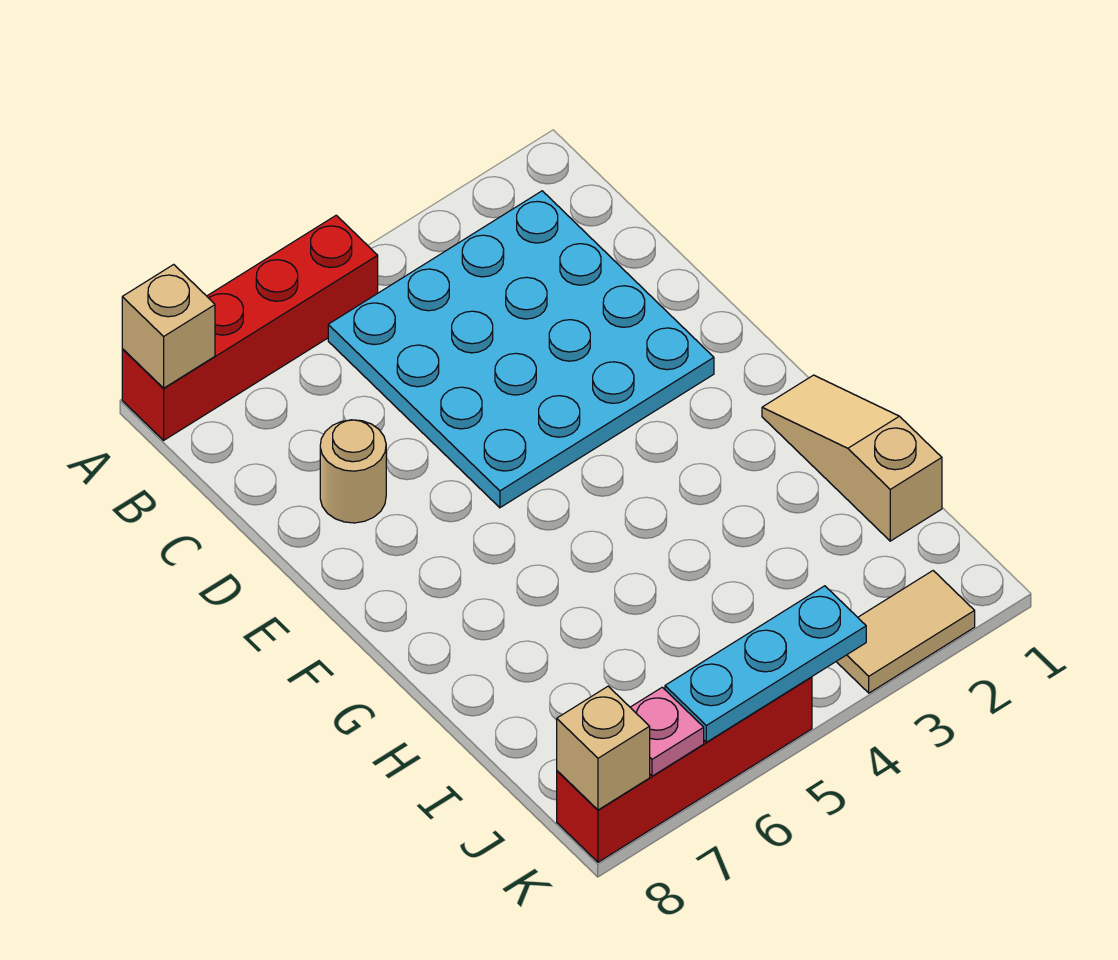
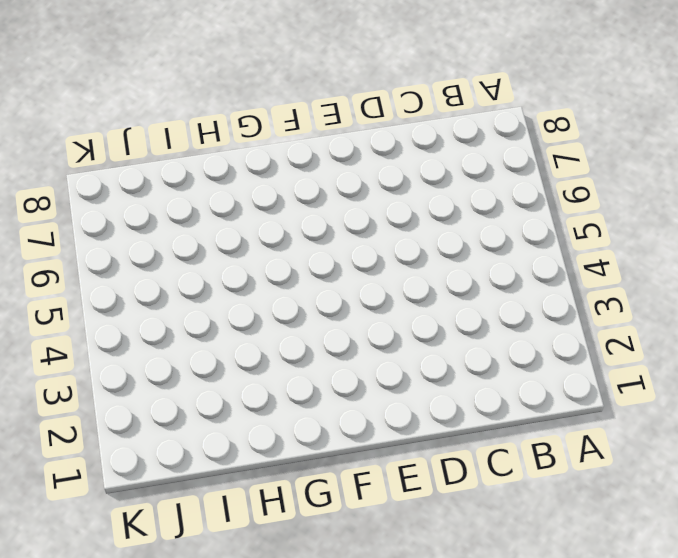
none -> red 1x4 brick [122,215,378,440]
none -> cyan 4x4 plate [328,191,714,508]

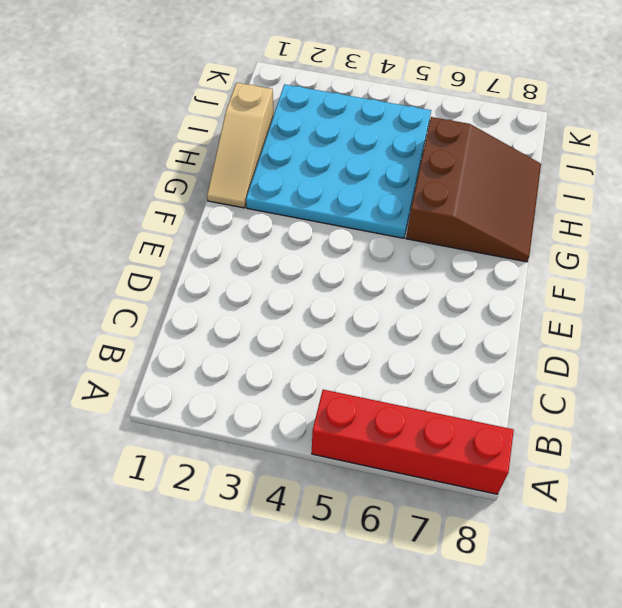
cyan 4x4 plate [246,84,431,238] -> cyan 4x4 plate moved to [328,191,714,508]
brown 3x3 slope [406,117,541,262] -> none
none -> tan 1x1 round brick [320,420,386,523]
none -> tan 1x2 tile [836,571,975,693]

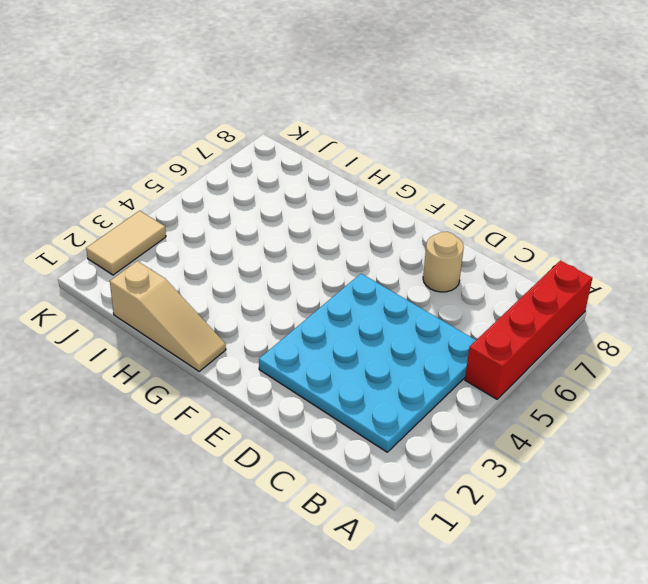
none -> red 1x4 brick [557,677,812,862]
none -> tan 1x1 brick [122,265,215,388]

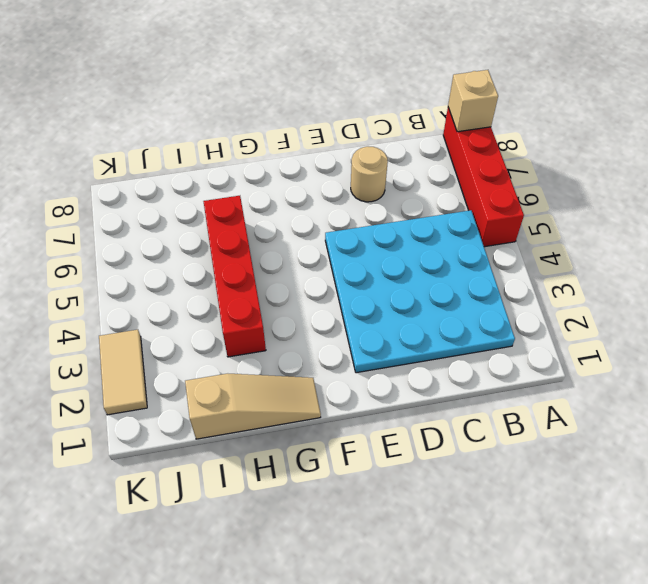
red 1x4 brick [203,196,266,357] -> red 1x4 brick moved to [557,677,812,862]
none -> cyan 1x3 plate [665,586,866,742]
none -> pink 1x1 plate [630,687,704,776]

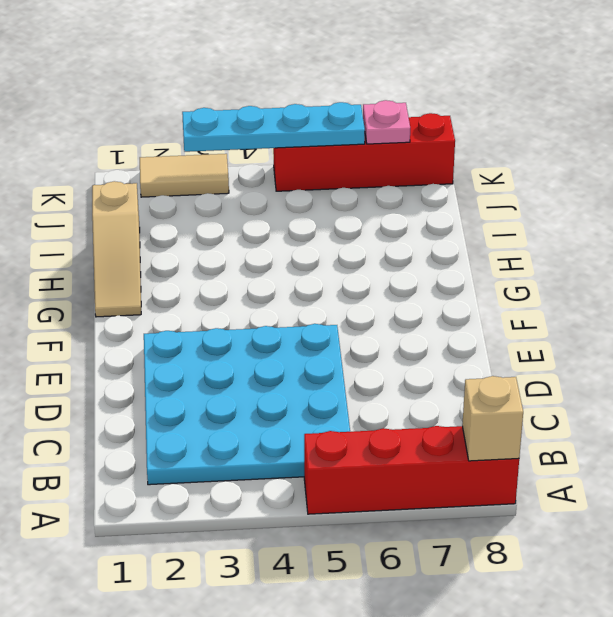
cyan 1x4 plate [182,102,365,152] -> cyan 1x3 plate [665,586,866,742]
none -> tan 1x1 round brick [320,420,386,523]
none -> tan 1x1 brick [557,686,650,810]

